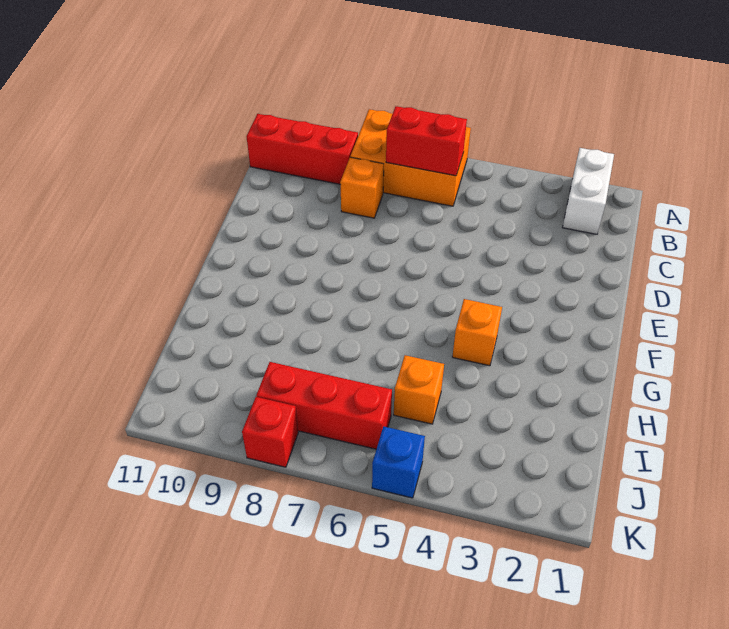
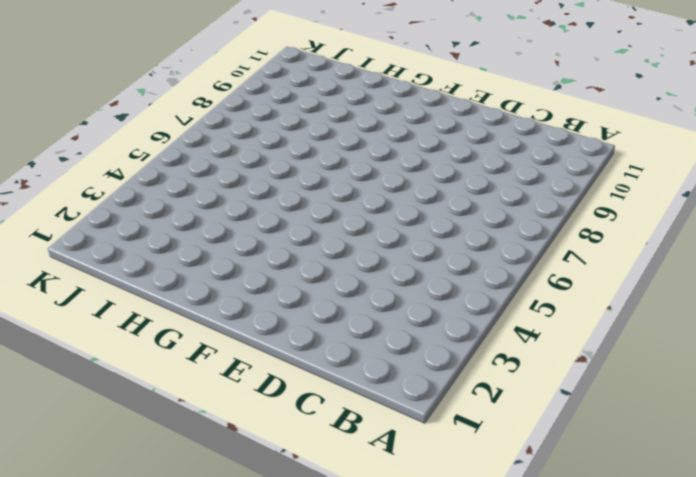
none -> white 1x2 brick [563,148,614,234]
none -> orange 2x3 brick [350,109,471,206]

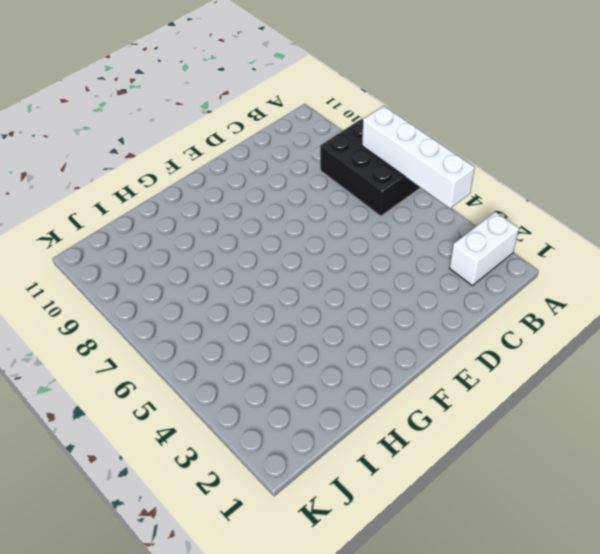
white 1x4 brick [362,106,475,208] -> none
black 2x3 brick [320,119,420,216] -> orange 2x3 brick [350,109,471,206]
none -> red 1x3 brick [246,114,358,184]
none -> orange 1x1 brick [340,157,384,218]

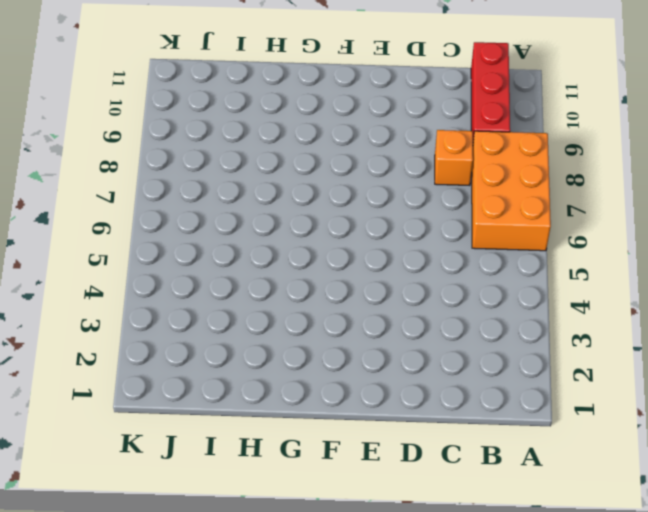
none -> white 1x2 brick [563,148,614,234]
none -> orange 1x1 brick [452,299,502,366]

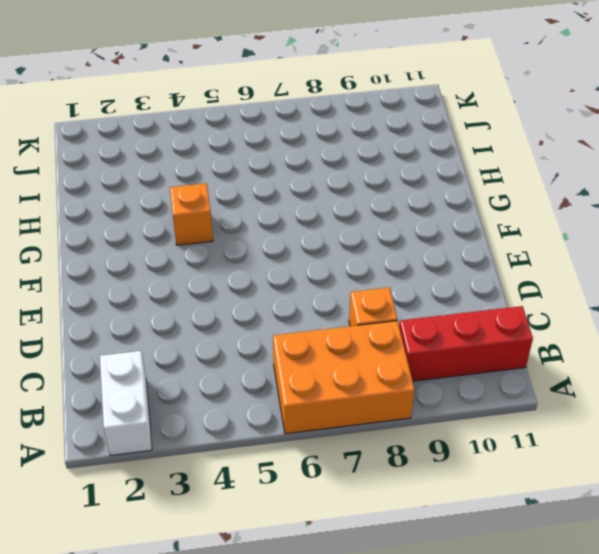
none -> orange 1x1 brick [394,355,444,424]
none -> red 1x3 brick [256,362,392,449]

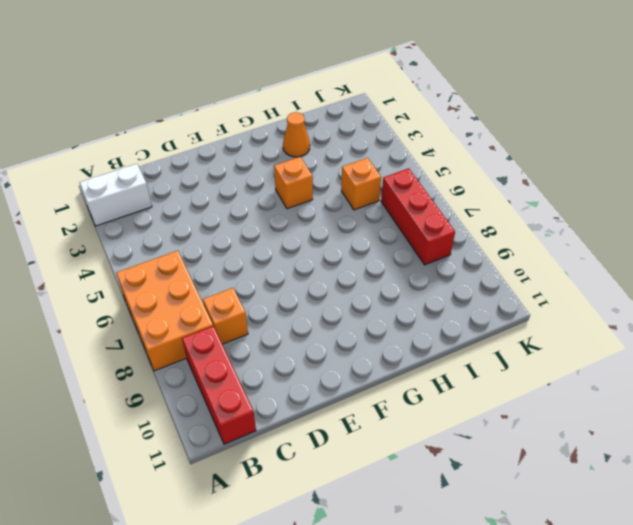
orange 1x1 cone [283,112,310,157] -> none
none -> blue 1x1 brick [372,426,425,498]
none -> red 1x1 brick [242,397,298,467]

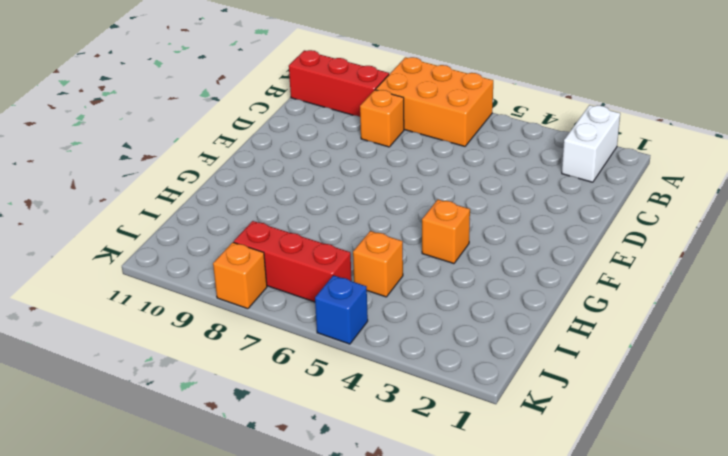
orange 1x1 brick [213,242,267,309] -> red 1x1 brick [242,397,298,467]
none -> red 1x2 brick [386,106,467,176]

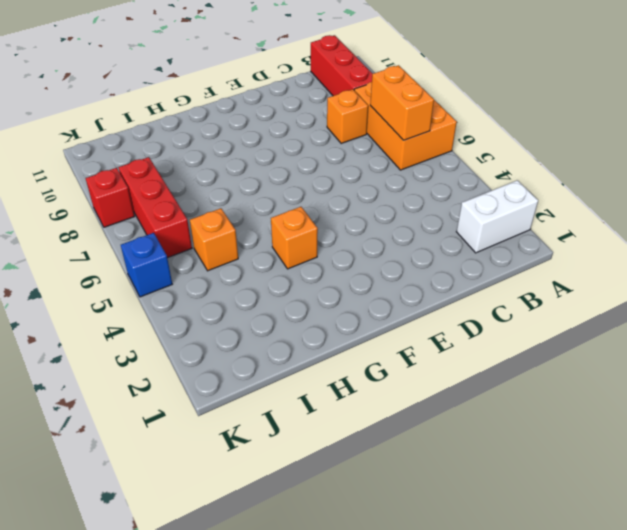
orange 1x2 brick [370,65,434,140] -> red 1x2 brick [386,106,467,176]

